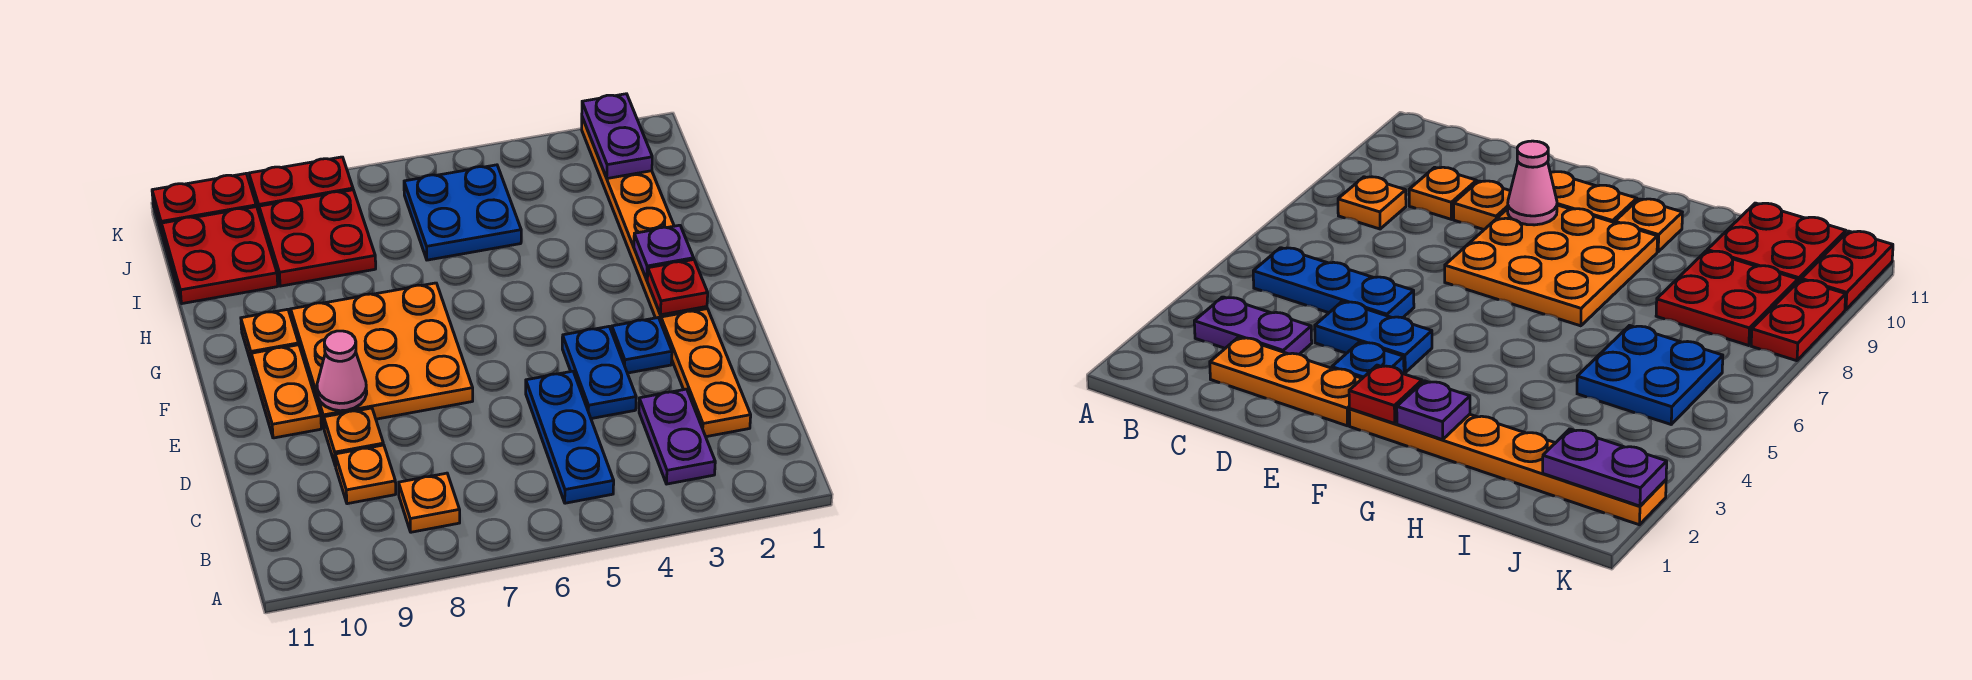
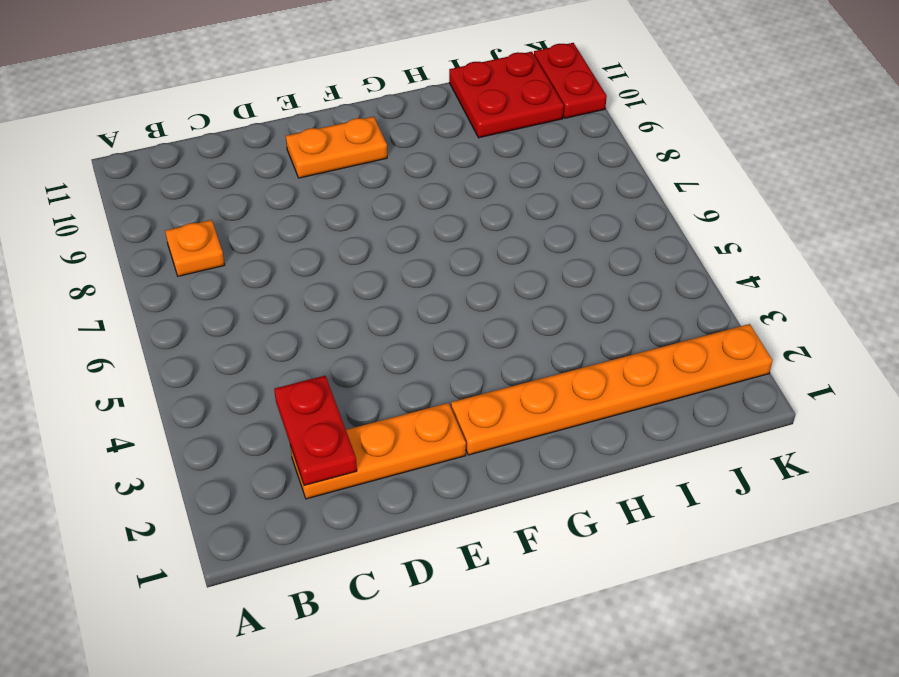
red 1x2 plate [274,376,357,485] -> red 1x2 plate moved to [249,157,353,215]
none -> purple 1x2 plate [639,389,715,484]
none -> blue 1x3 plate [526,371,614,503]
none -> orange 1x1 plate [335,445,396,504]

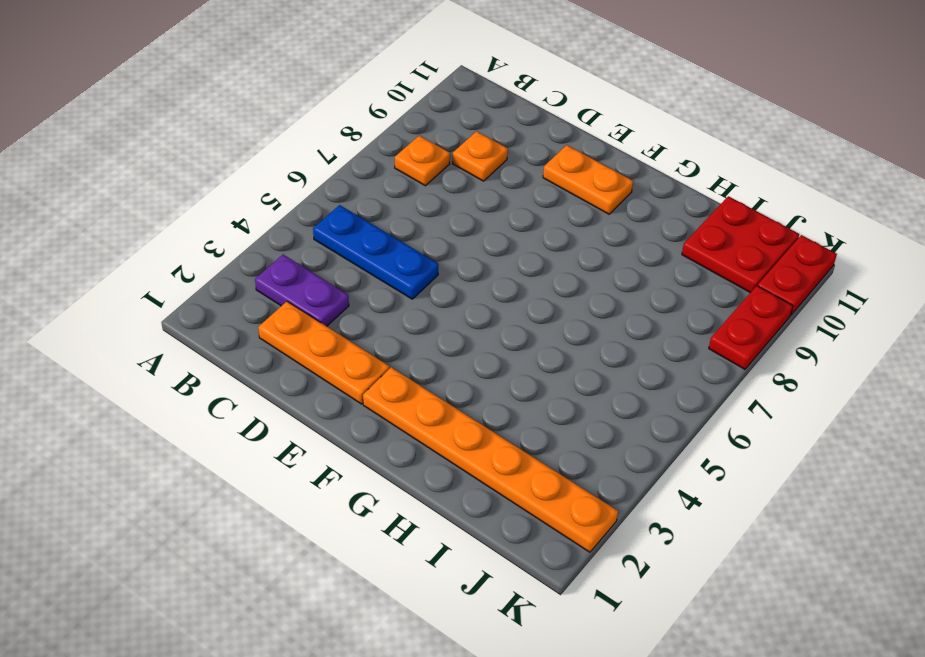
none -> blue 1x2 plate [562,327,636,419]
none -> orange 1x1 plate [324,408,383,466]
none -> blue 1x1 plate [612,318,672,373]

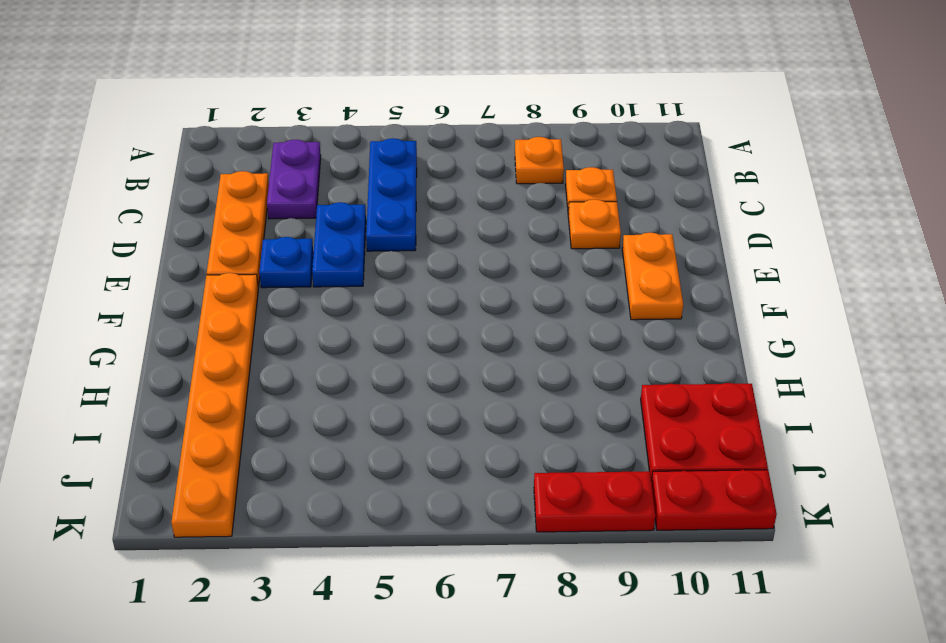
none -> orange 3x3 plate [291,283,473,427]
none -> orange 1x1 plate [241,309,299,365]
none -> blue 2x2 plate [404,165,521,260]

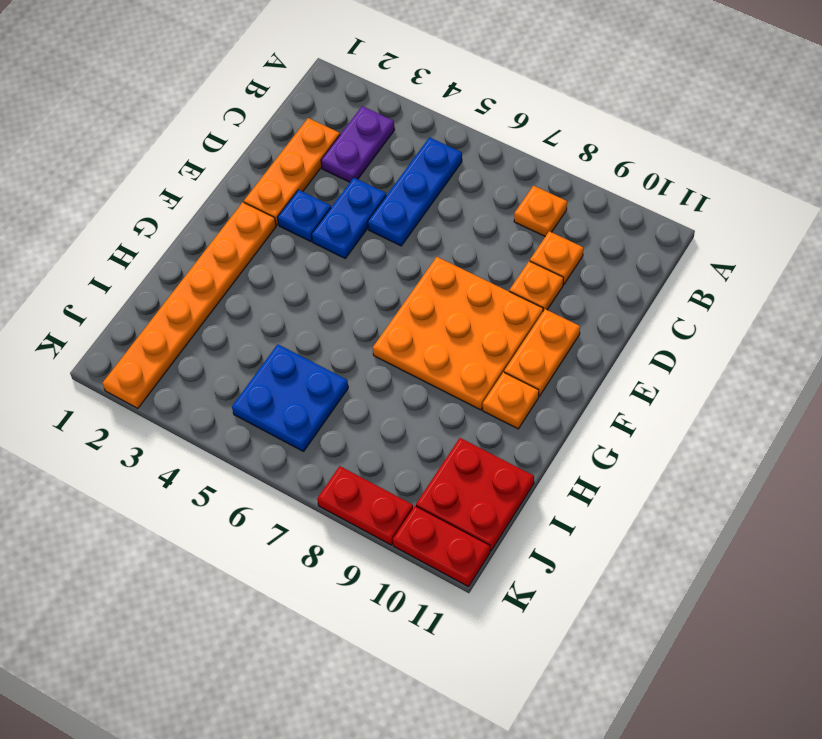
none -> red 2x2 plate [259,190,376,286]
none -> pink 1x1 cone [317,331,367,411]
none -> red 1x1 plate [647,260,708,315]

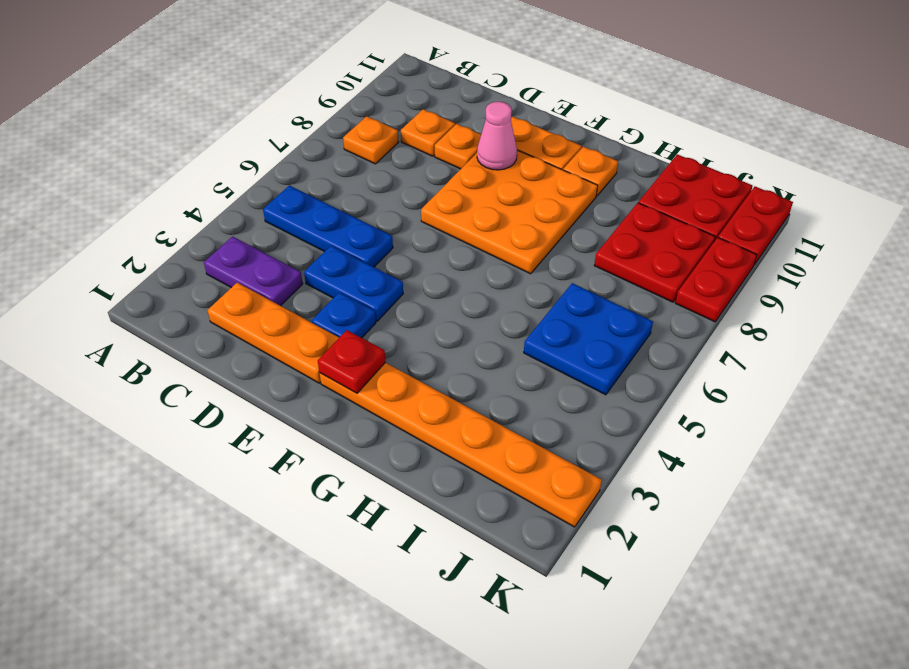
none -> purple 1x1 plate [634,225,694,280]
none -> purple 1x2 plate [582,94,652,179]

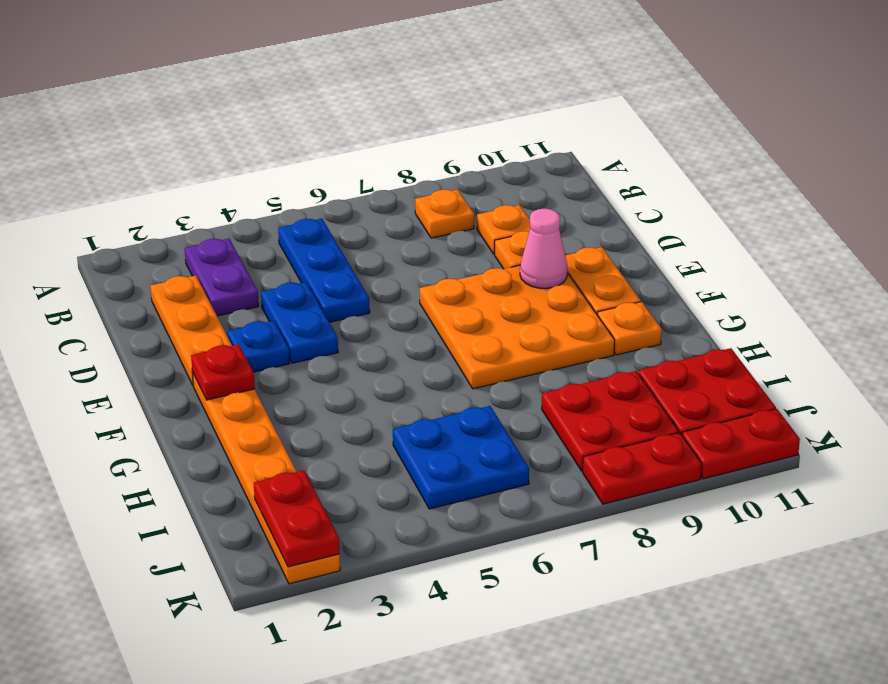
red 1x2 plate [254,470,339,567] -> purple 1x2 plate [582,94,652,179]
none -> purple 1x1 plate [634,225,694,280]

